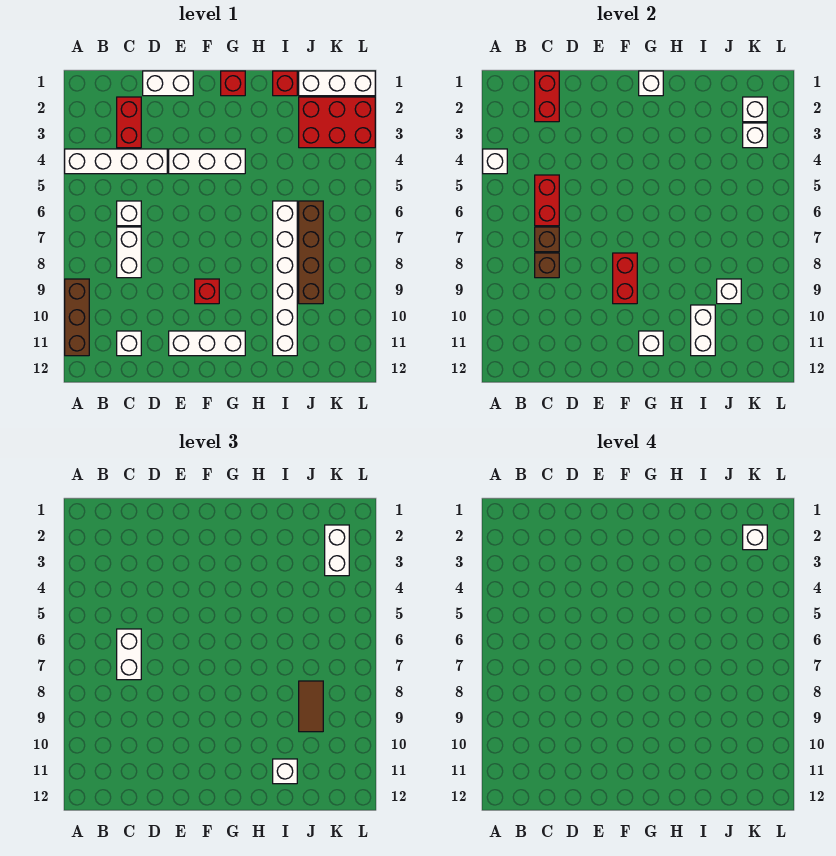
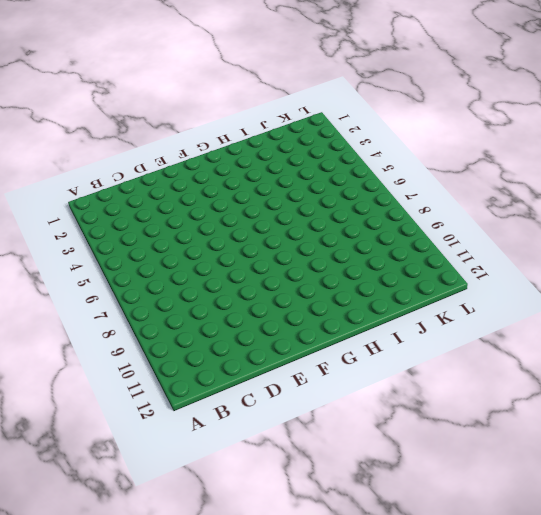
none -> white 1x4 brick [65,149,167,174]
none -> brown 1x3 brick [65,279,89,356]
none -> red 1x2 brick [117,97,141,148]
none -> white 1x1 brick [117,201,141,226]

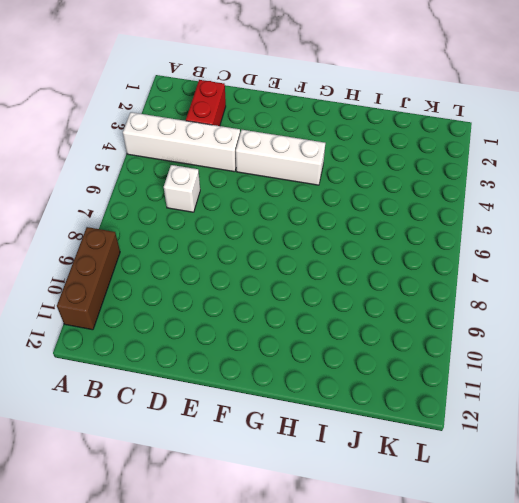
none -> white 1x2 brick [117,227,141,278]
none -> white 1x1 brick [117,331,141,356]
none -> white 1x2 brick [143,71,193,96]
none -> white 1x3 brick [169,331,245,356]

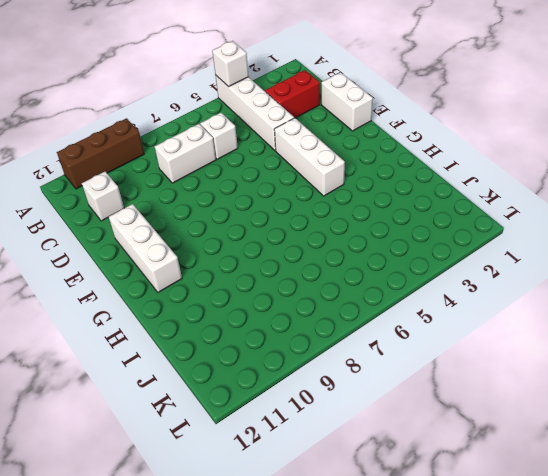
none -> red 1x1 brick [195,279,219,304]
none -> red 1x1 brick [221,71,245,96]
none -> red 1x1 brick [273,71,297,96]
none -> white 1x6 brick [273,201,297,356]

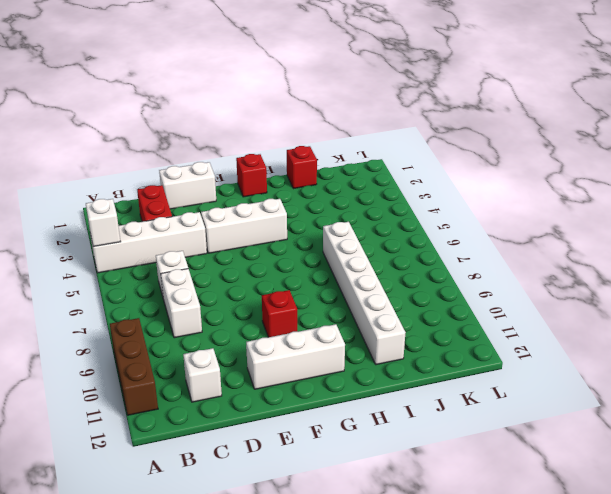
none -> white 1x3 brick [299,71,375,96]
none -> red 2x3 brick [299,97,375,148]
none -> brown 1x4 brick [299,201,323,304]
none -> red 1x2 brick [535,71,559,122]

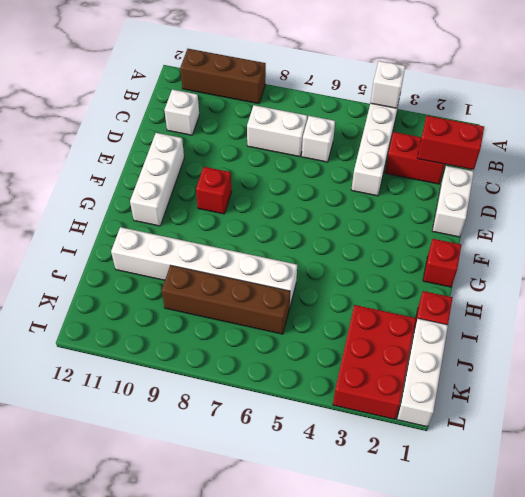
none -> white 1x3 brick [169,149,245,174]
none -> red 1x2 brick [535,175,559,226]
none -> brown 1x1 brick [535,227,559,252]
none -> brown 1x1 brick [535,253,559,278]

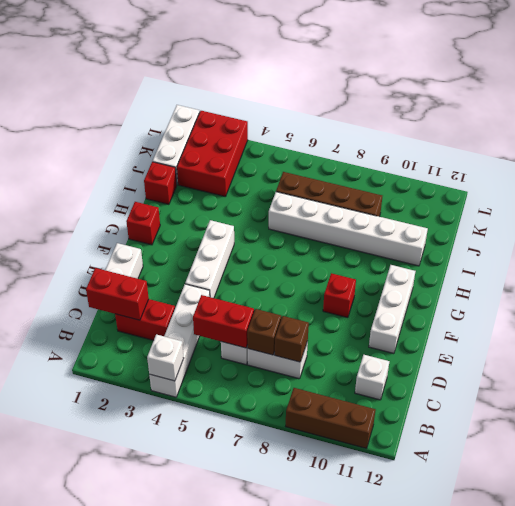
none -> red 1x2 brick [613,253,637,304]
none -> white 1x1 brick [639,71,663,96]
none -> white 1x1 brick [639,331,663,356]
none -> white 1x2 brick [691,305,715,356]

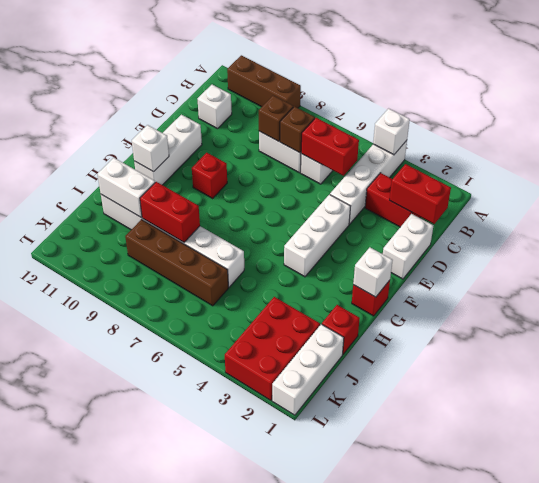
red 1x2 brick [140,182,200,242] -> red 1x2 brick moved to [613,253,637,304]
none -> white 1x1 brick [717,279,741,304]
none -> white 1x1 brick [743,97,767,122]
none -> white 1x1 brick [743,123,767,148]
none -> white 1x2 brick [117,629,141,680]

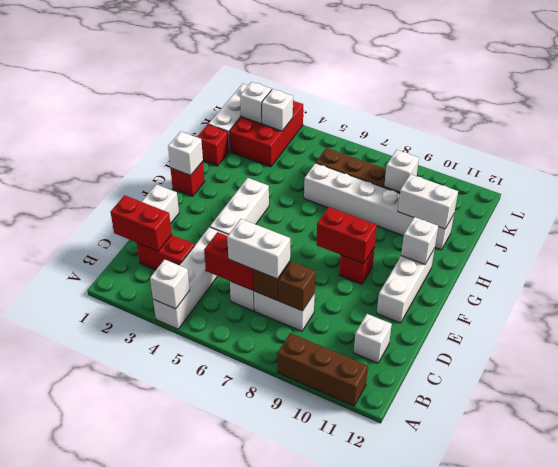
none -> white 1x1 brick [273,759,297,784]
none -> brown 1x2 tile [299,681,323,732]
none -> white 1x2 brick [325,525,349,576]
none -> white 1x1 brick [743,525,767,550]

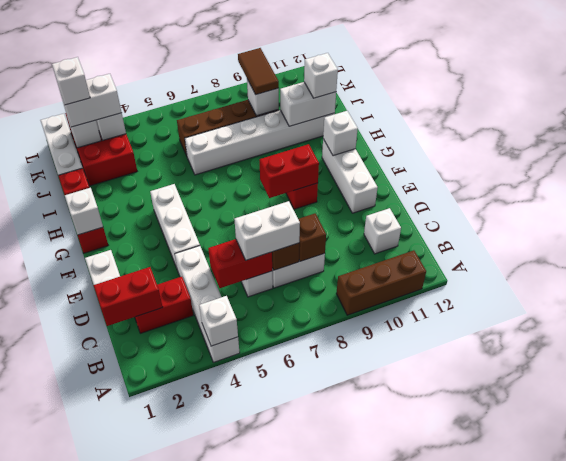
brown 1x2 tile [238,48,279,95] -> brown 1x2 tile turned to [299,681,323,732]

